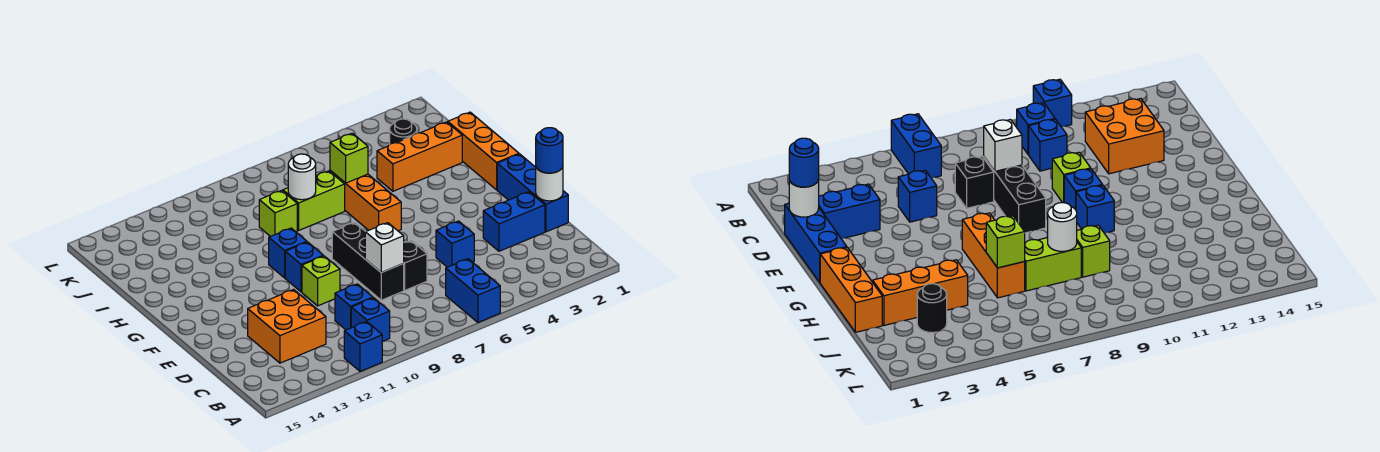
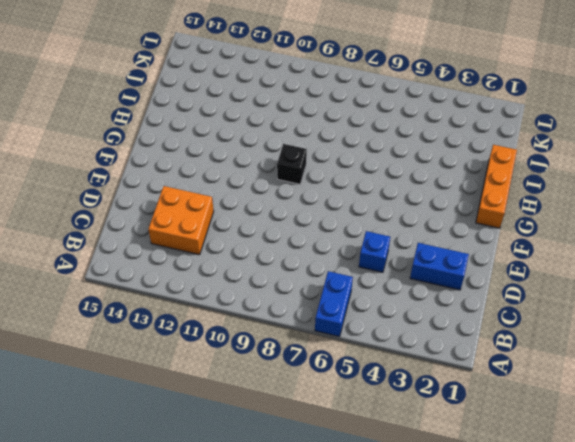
black 1x1 brick [277,144,307,184] -> black 1x1 brick moved to [403,241,427,290]
none -> blue 1x1 brick [344,322,383,371]
none -> blue 1x1 brick [351,298,390,341]
none -> blue 1x1 brick [335,284,373,330]

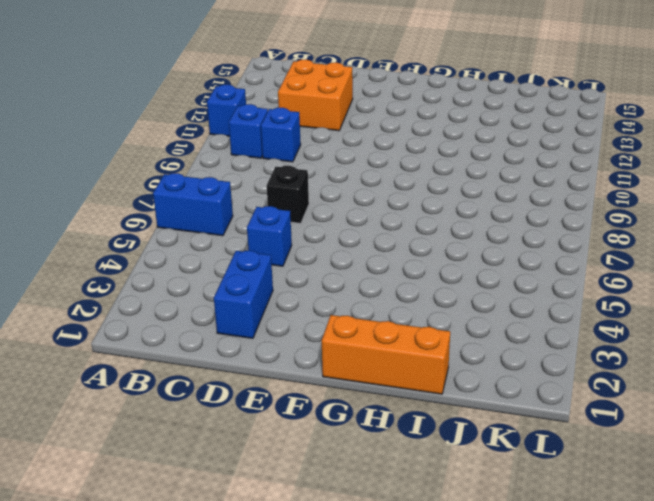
none -> blue 1x3 brick [497,154,568,232]
none -> black 1x3 brick [332,223,404,300]
none -> lime 1x1 brick [302,256,340,306]

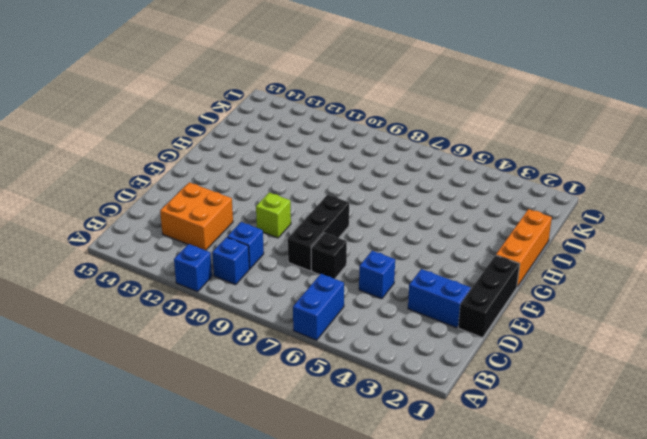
black 1x3 brick [458,255,520,338] -> blue 1x3 brick [497,154,568,232]
none -> blue 1x1 brick [285,242,323,292]
none -> orange 1x3 brick [330,171,401,231]
none -> blue 1x1 brick [269,228,307,278]

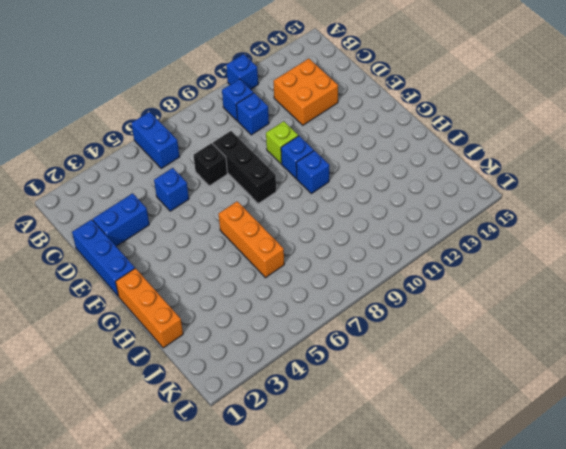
none -> orange 1x3 brick [377,122,462,191]
none -> lime 1x2 brick [283,171,345,230]
none -> lime 1x1 brick [259,190,297,237]

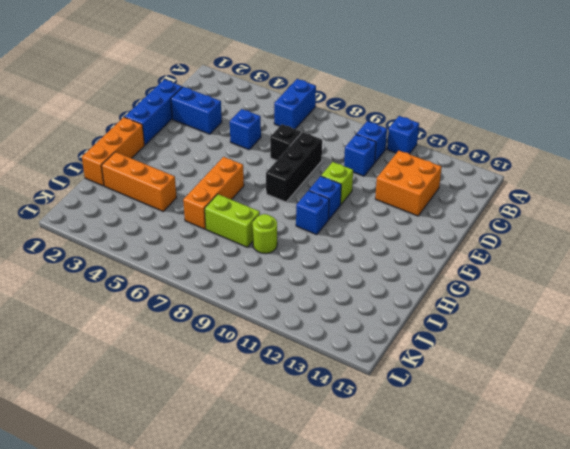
lime 1x1 round brick [253,214,277,254] -> lime 1x1 brick [259,190,297,237]
none -> black 1x1 round brick [390,119,417,144]
none -> white 1x1 round brick [536,167,563,201]
none -> white 1x1 brick [365,223,404,272]

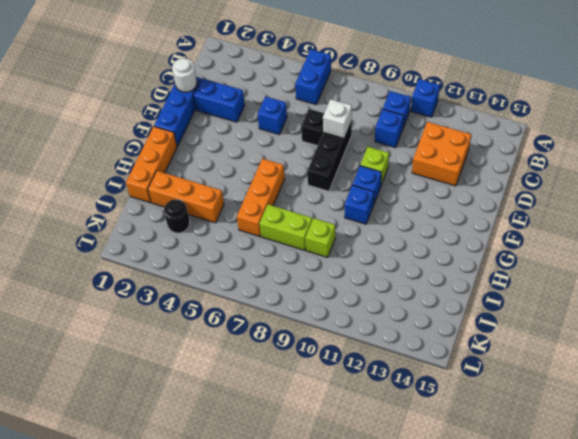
none -> lime 1x1 brick [330,133,368,183]
none -> white 1x1 round brick [288,154,316,200]
none -> blue 1x1 round brick [536,128,563,173]

